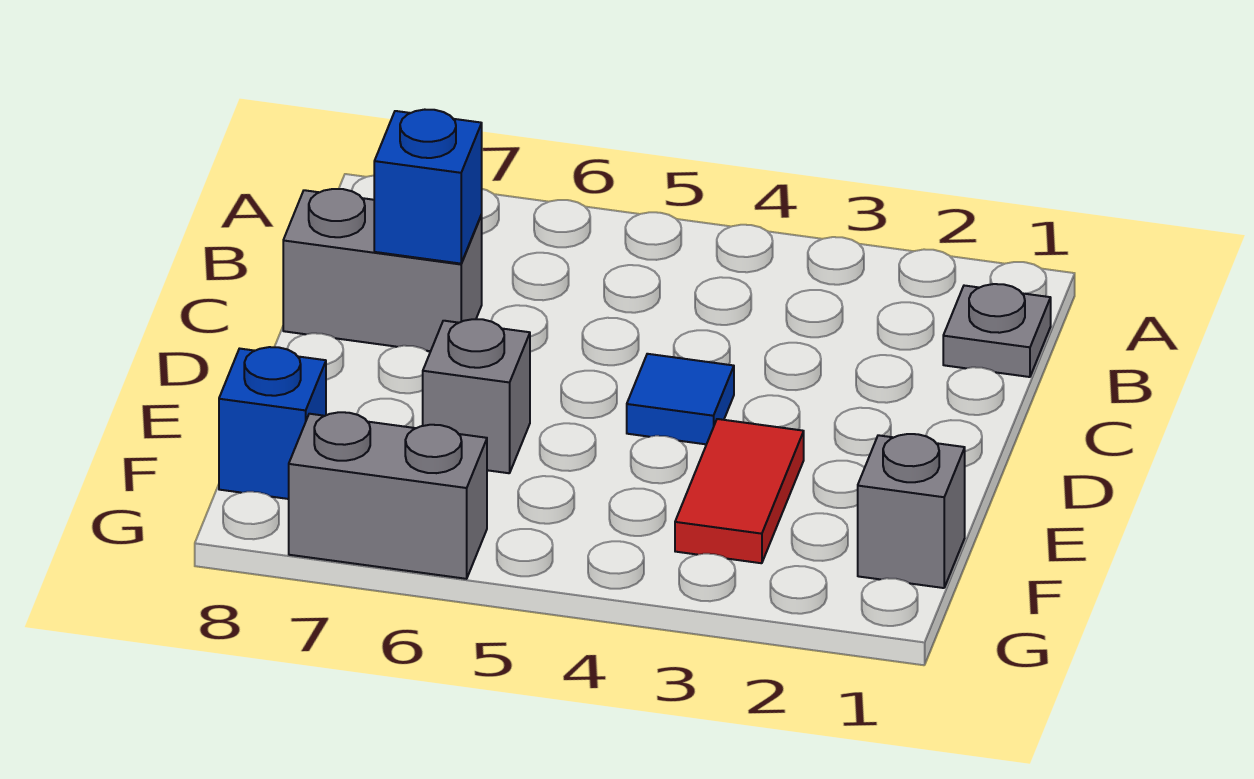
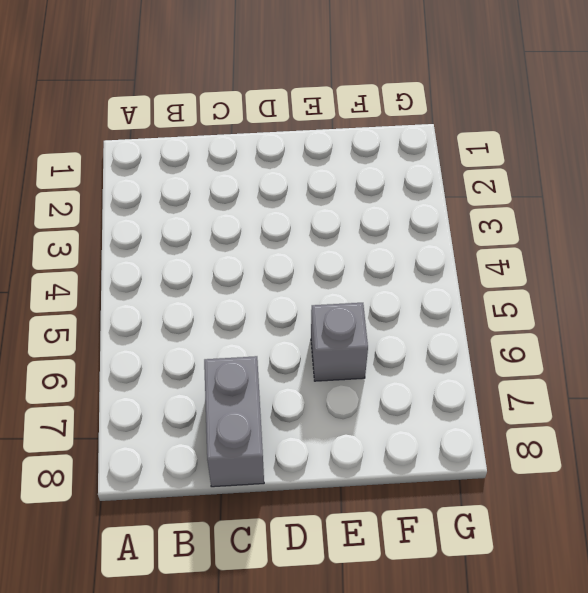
none -> grey 1x1 plate [943,284,1051,377]
none -> blue 1x1 tile [627,354,734,444]

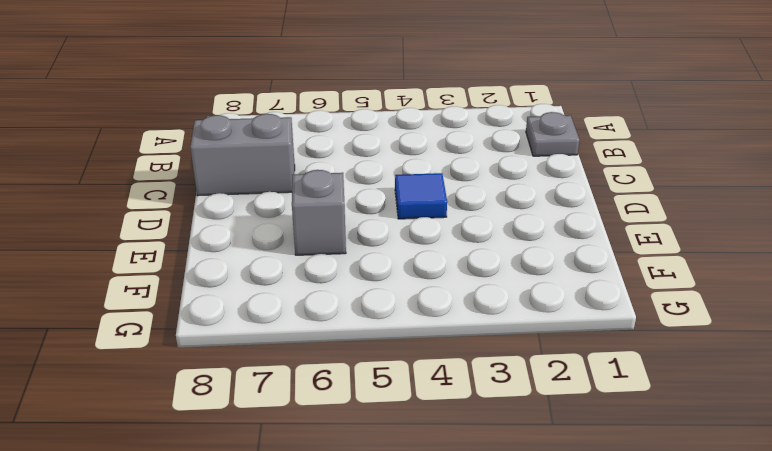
none -> red 1x2 tile [675,419,804,563]
none -> grey 1x1 brick [858,434,965,588]

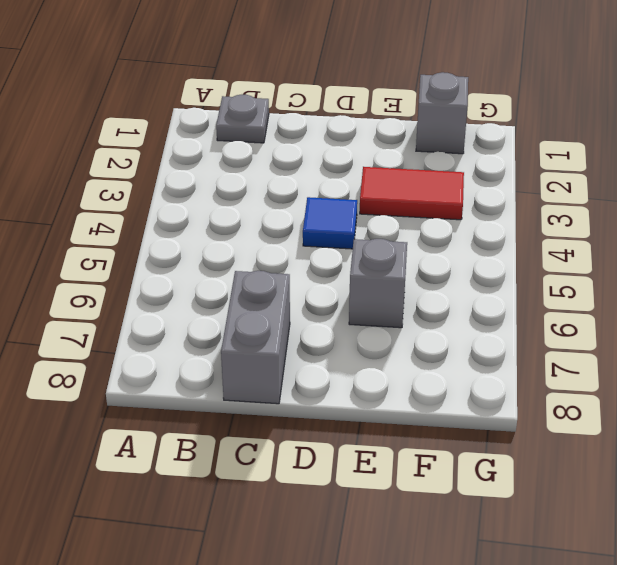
none -> blue 1x1 brick [219,347,326,499]
none -> grey 1x2 brick [289,412,487,579]

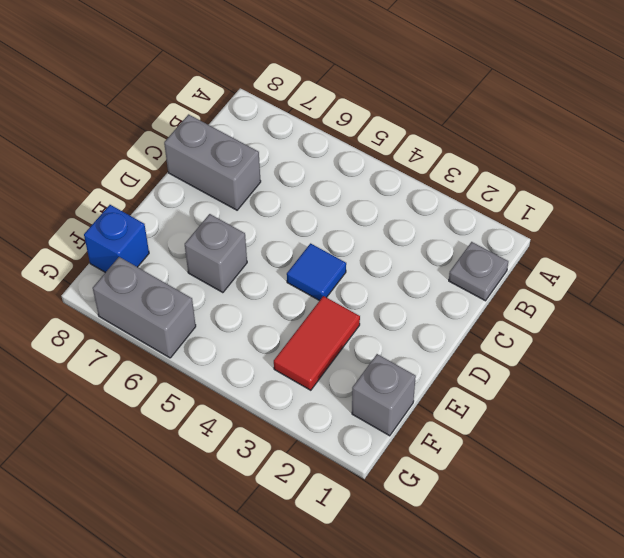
none -> blue 1x1 brick [374,110,482,264]

